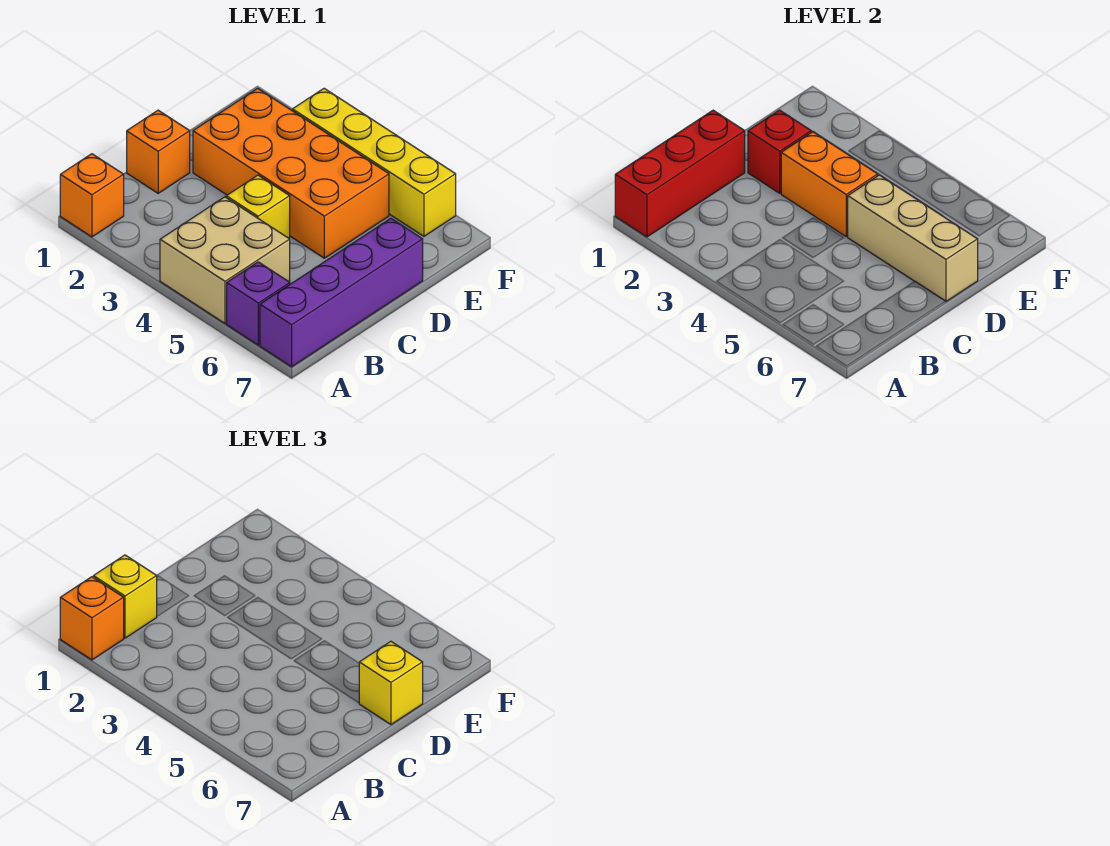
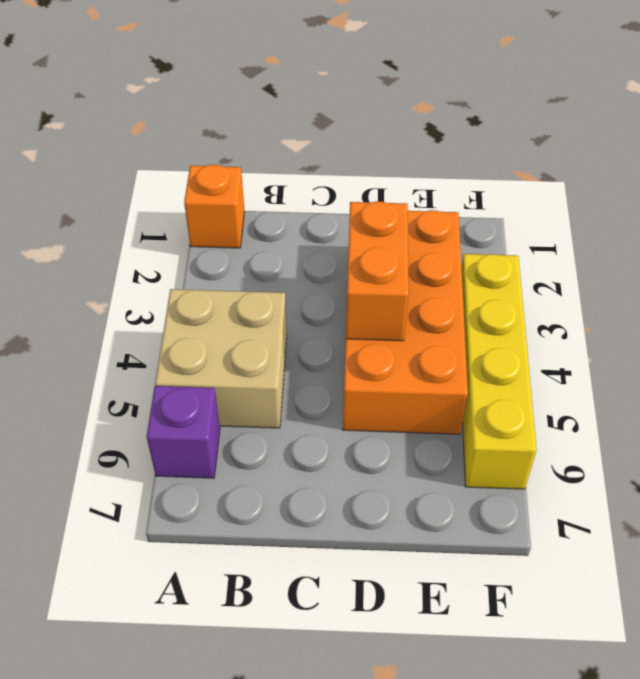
none -> purple 1x4 brick [260,218,423,367]
none -> orange 1x1 brick [127,110,190,193]
none -> yellow 1x1 brick [226,175,290,238]

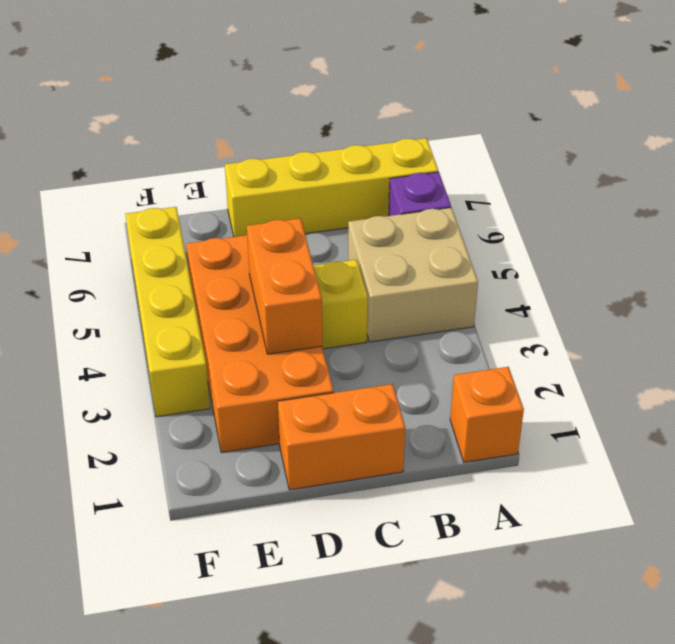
yellow 1x4 brick [225,138,438,237] -> purple 1x4 brick [260,218,423,367]
orange 1x2 brick [278,384,405,490] -> orange 1x1 brick [127,110,190,193]
none -> red 1x3 brick [615,110,745,237]
none -> red 1x1 brick [748,110,811,193]
none -> tan 1x3 brick [848,175,978,301]

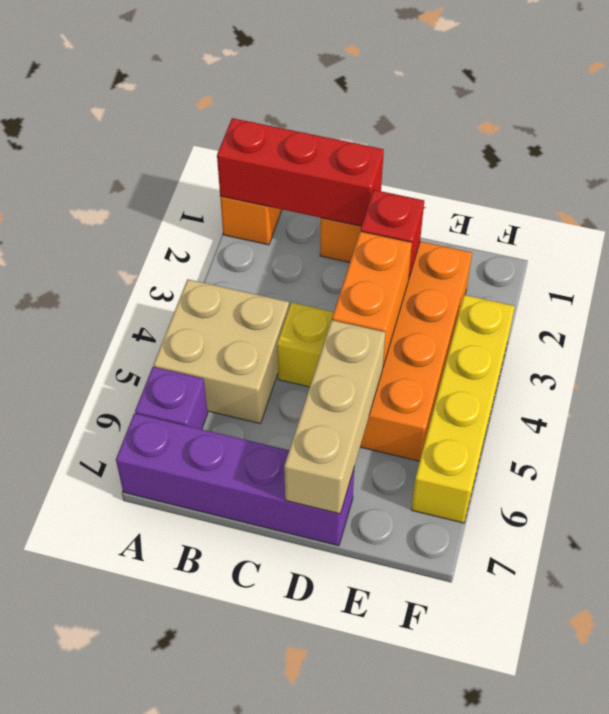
none -> orange 1x1 brick [60,577,124,660]
none -> yellow 1x1 brick [93,555,157,638]
none -> yellow 1x1 brick [359,641,423,724]

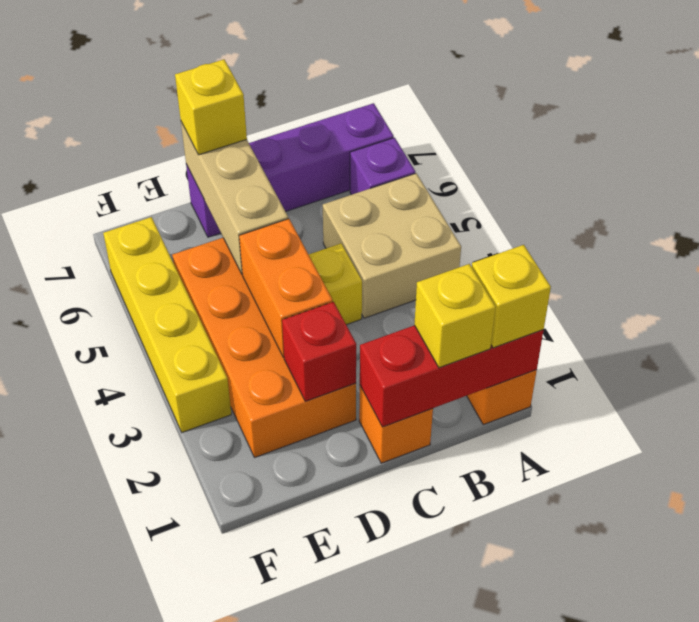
yellow 1x1 brick [472,245,551,348] -> orange 1x1 brick [60,577,124,660]

